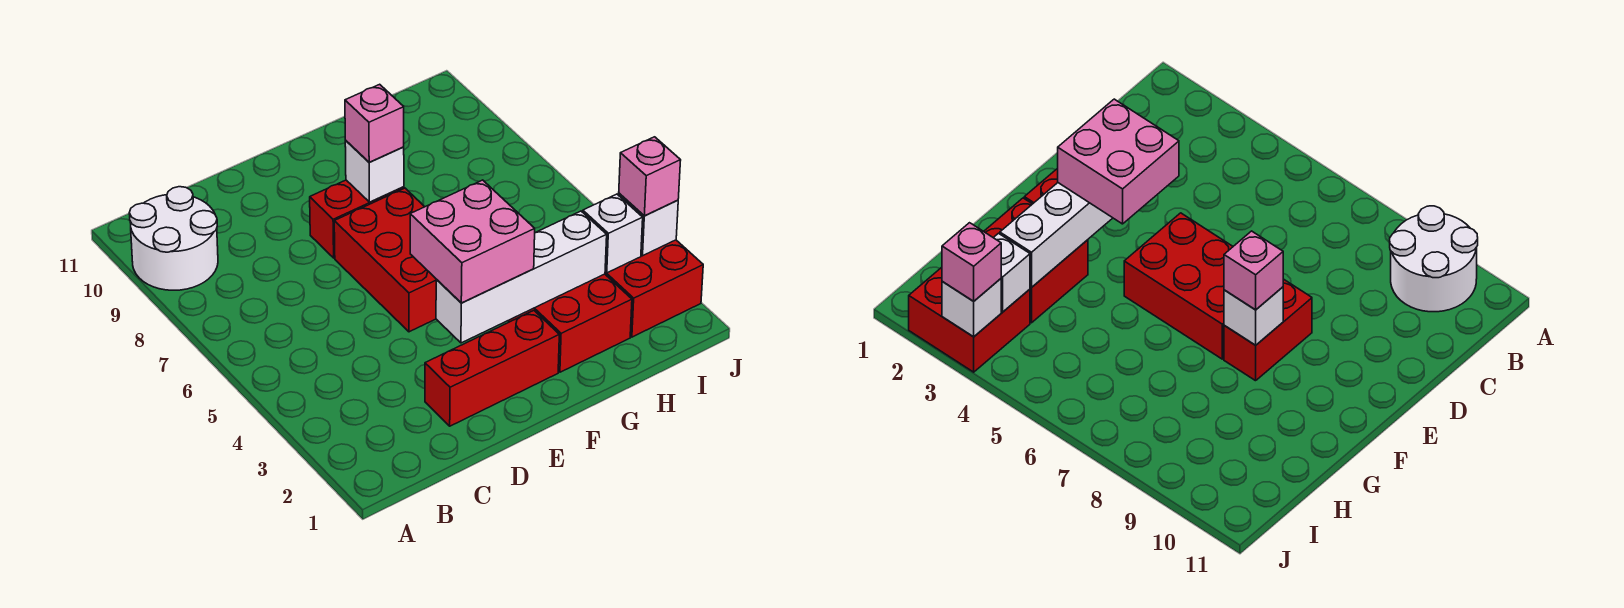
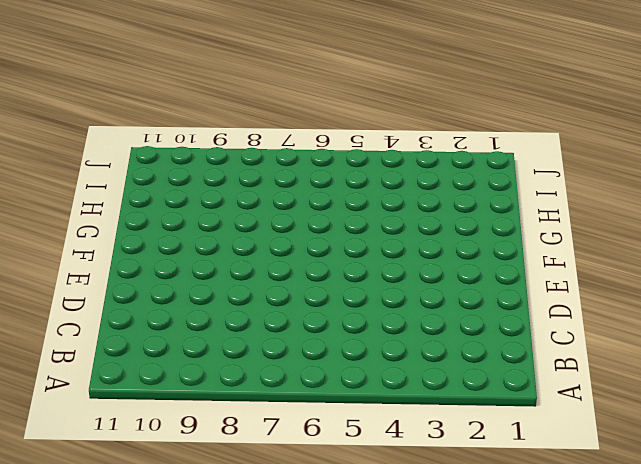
none -> white 2x2 round brick [129,187,218,290]
none -> red 1x3 brick [425,311,559,426]
none -> red 2x3 brick [334,188,436,332]

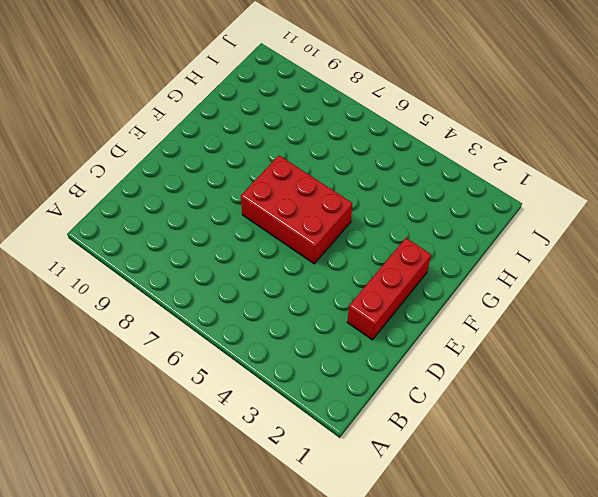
none -> white 2x2 round brick [129,187,218,290]
none -> red 1x2 brick [310,180,404,258]
none -> red 2x2 brick [509,274,632,372]

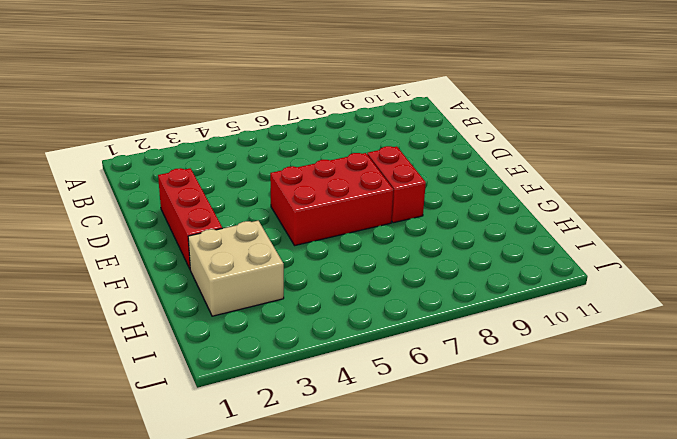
tan 2x2 brick [188,220,284,316] -> red 2x2 brick [509,274,632,372]
none -> white 2x2 round brick [129,187,218,290]
none -> red 2x2 brick [605,240,703,337]
none -> white 1x4 brick [436,211,607,343]

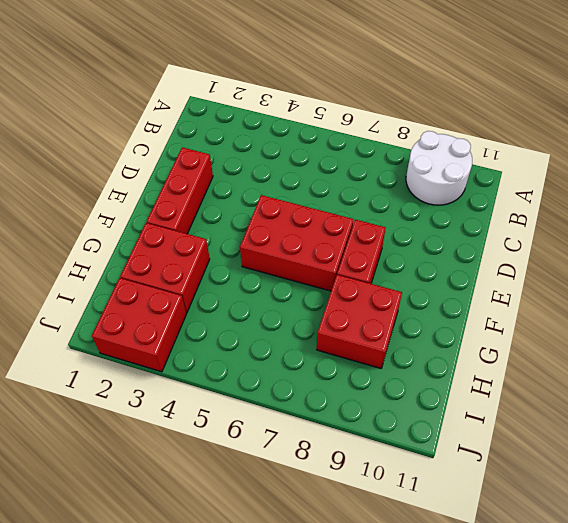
red 2x2 brick [317,275,402,368] -> none
none -> white 1x4 brick [436,211,607,343]
none -> white 1x1 brick [345,141,404,202]
none -> white 1x1 brick [583,194,643,273]

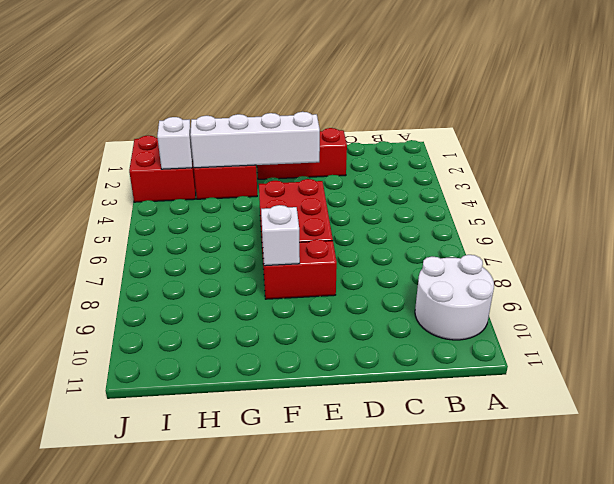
none -> white 1x1 brick [619,193,678,256]
none -> pink 2x2 brick [410,180,535,303]
none -> pink 1x1 brick [345,84,404,162]

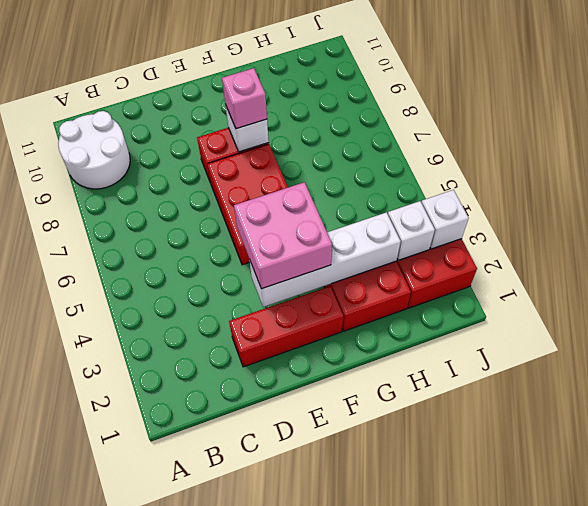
none -> pink 1x1 brick [619,137,681,216]

